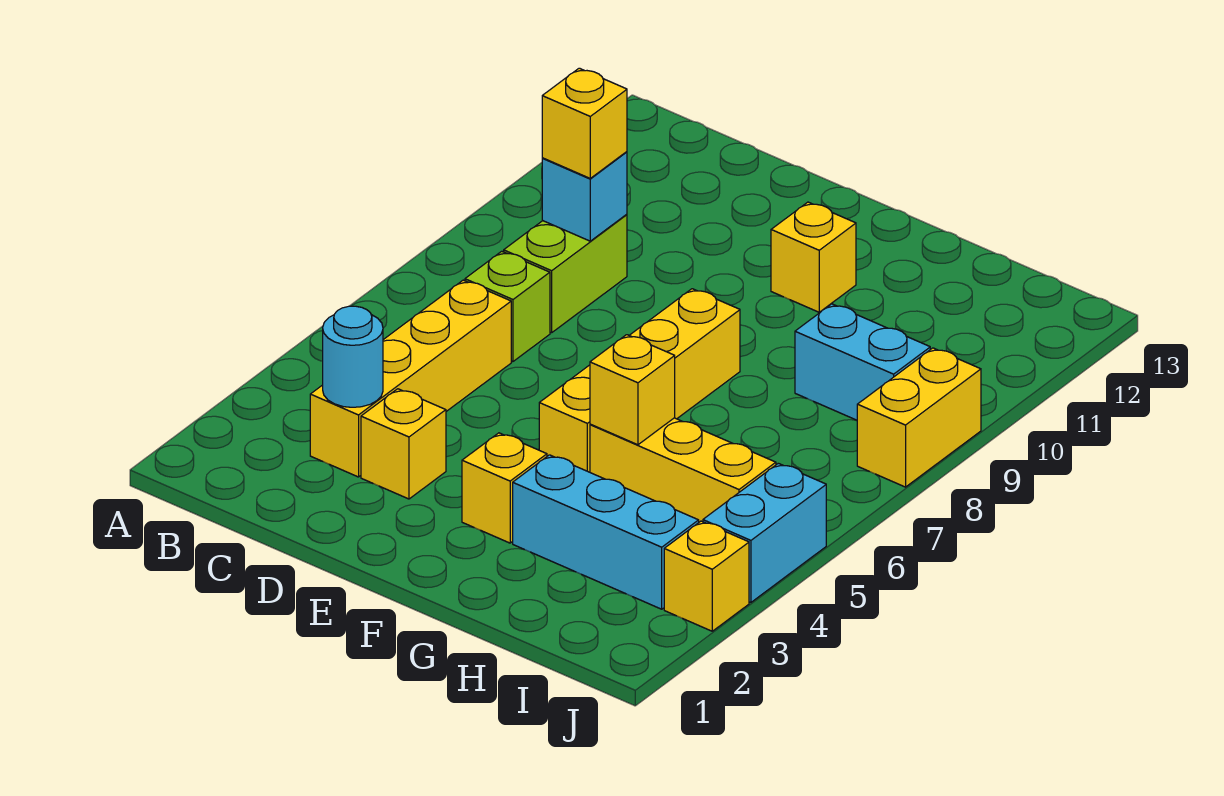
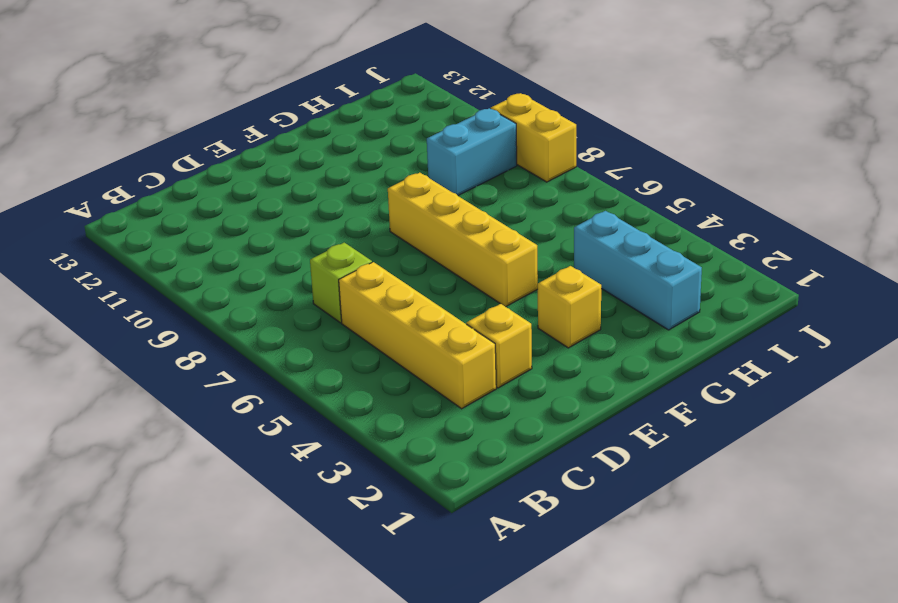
cyan 1x3 brick [574,211,702,330] -> cyan 1x3 brick turned to [513,455,699,609]
none -> lime 1x2 brick [504,214,627,333]
none -> yellow 1x1 brick [771,202,856,312]
none -> yellow 1x3 brick [590,418,776,522]

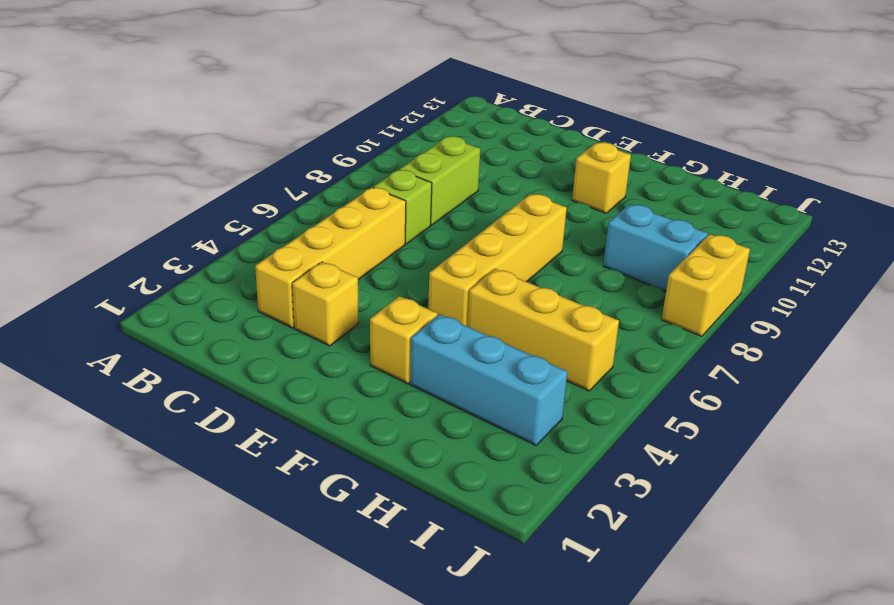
none -> yellow 1x1 brick [664,521,749,631]
none -> cyan 1x2 brick [703,463,826,602]
none -> cyan 1x1 round brick [323,306,383,407]

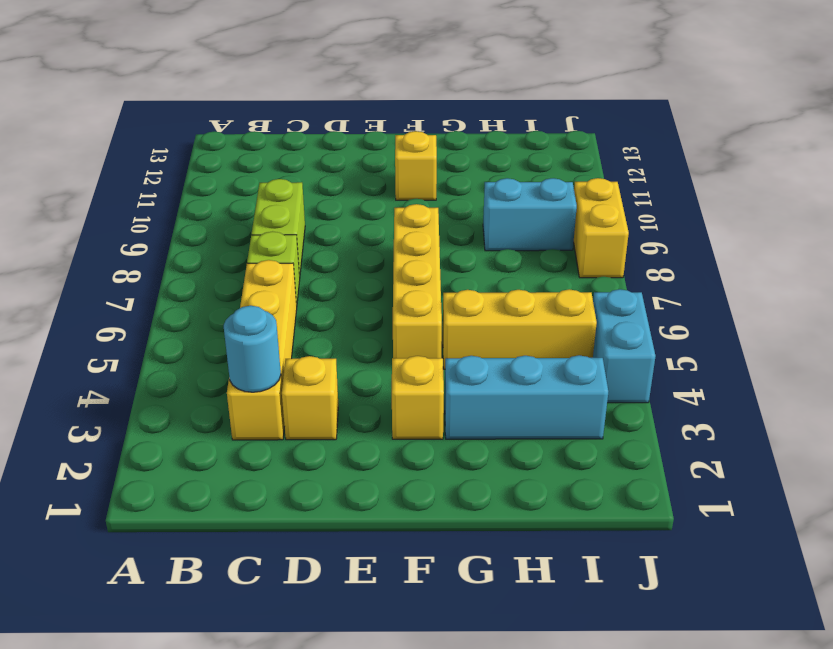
none -> yellow 1x1 brick [664,521,749,631]
none -> cyan 1x1 brick [542,152,627,241]
none -> yellow 1x1 brick [590,335,675,445]

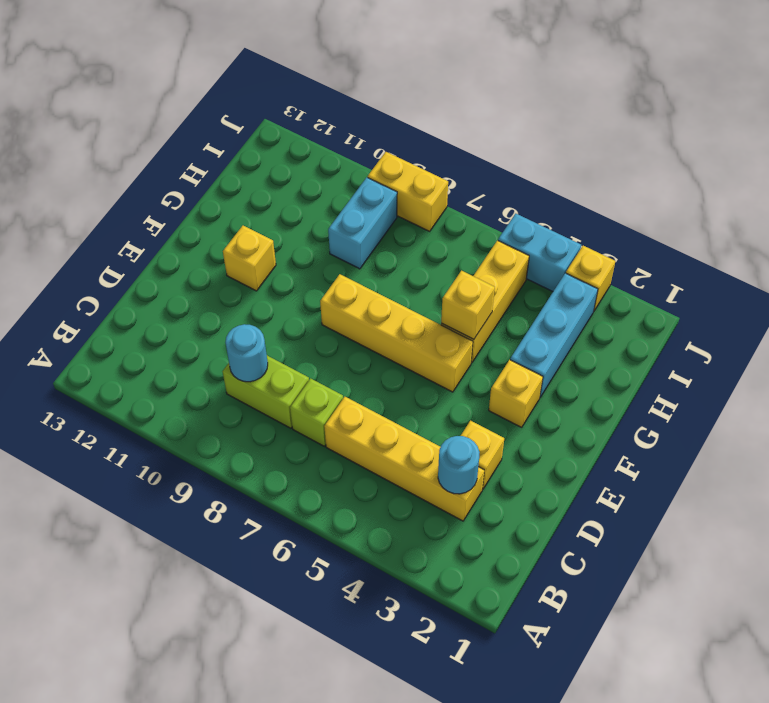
cyan 1x1 round brick [225,324,268,382] -> cyan 1x1 brick [542,152,627,241]
none -> yellow 1x1 brick [542,68,627,178]

